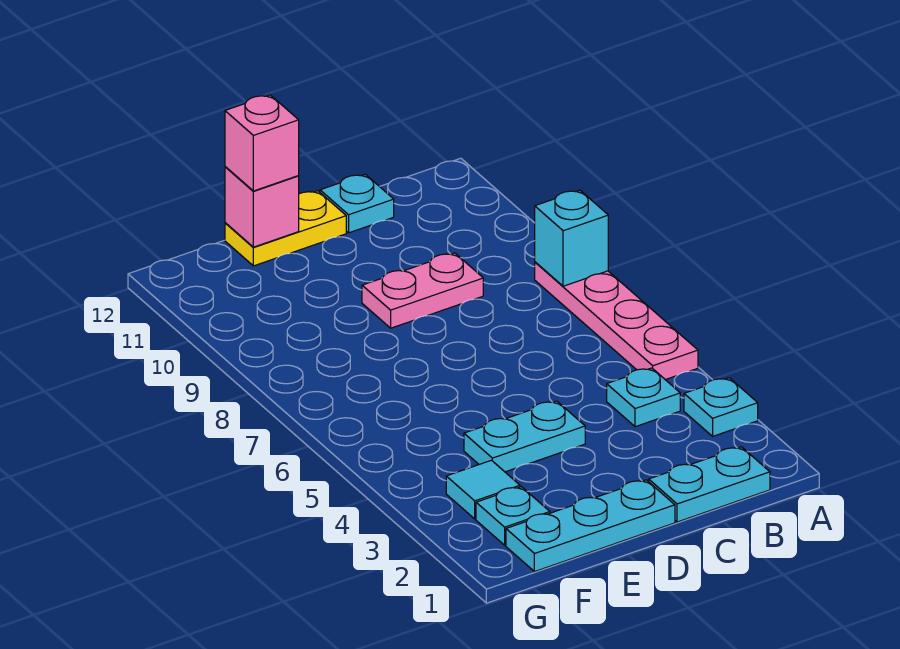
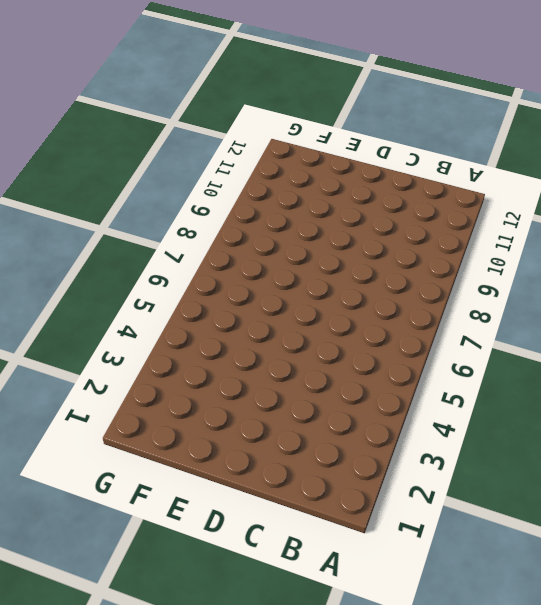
none -> cyan 1x1 plate [684,378,758,436]
none -> pink 1x4 plate [535,262,698,380]
none -> cyan 1x2 plate [649,447,770,522]

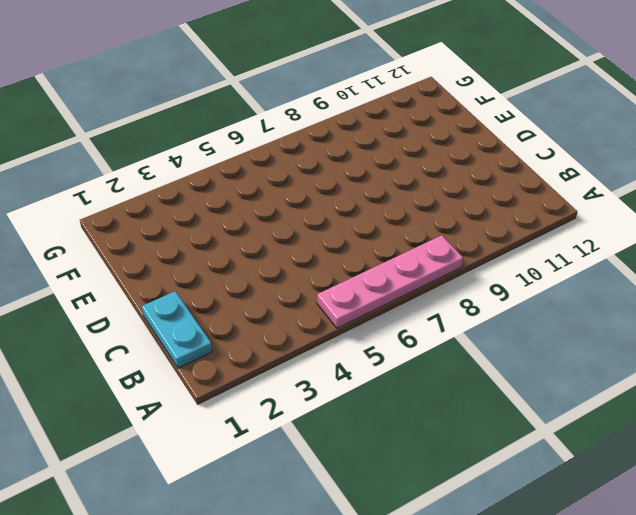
none -> cyan 1x1 plate [684,378,758,436]
none -> cyan 1x1 plate [607,368,680,427]
none -> pink 1x2 plate [362,253,483,328]

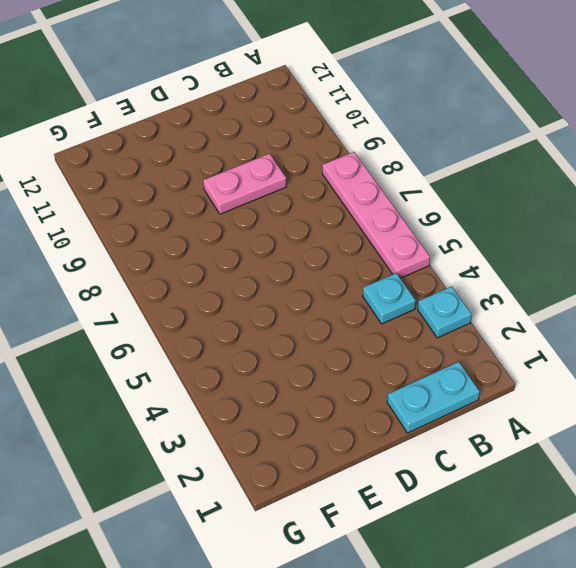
none -> cyan 1x1 plate [320,174,394,233]
none -> cyan 1x3 plate [506,480,675,572]
none -> cyan 1x2 plate [464,401,585,472]

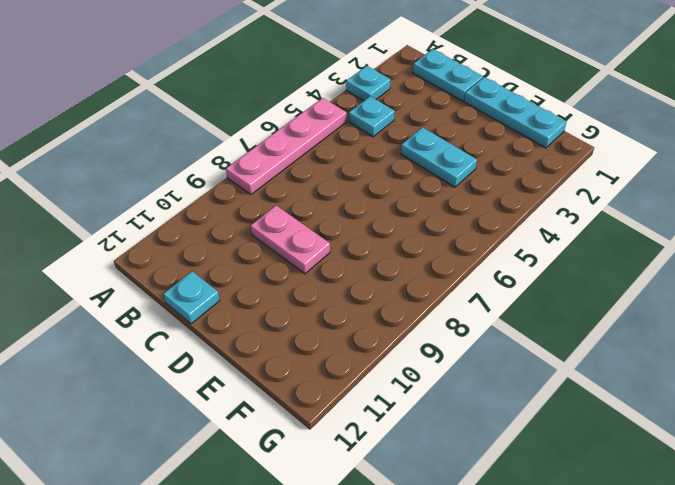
none -> yellow 1x2 plate [225,191,346,266]
none -> cyan 1x1 plate [476,487,550,545]
none -> cyan 1x1 tile [446,460,520,519]

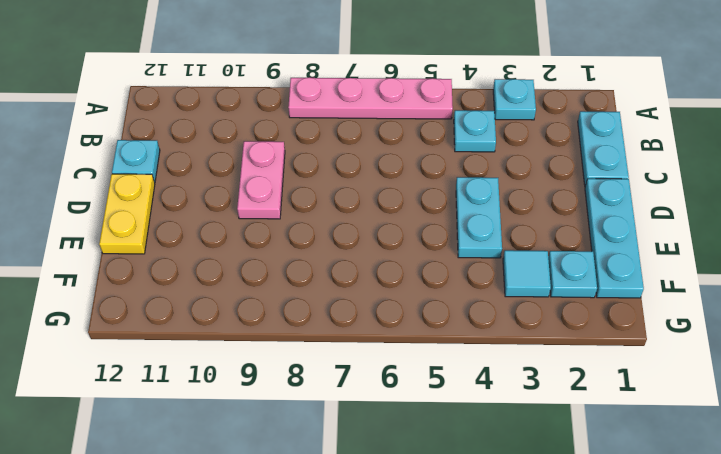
none -> cyan 1x1 brick [535,190,608,286]
none -> pink 1x1 brick [225,167,299,247]
none -> pink 1x1 brick [225,95,299,191]

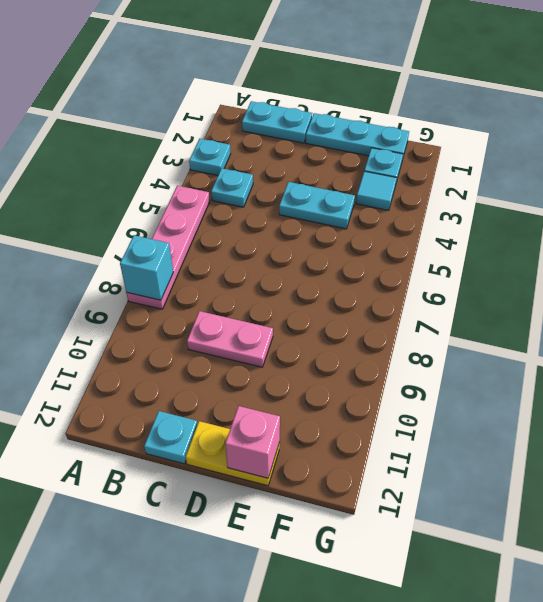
none -> pink 1x1 brick [225,95,299,191]

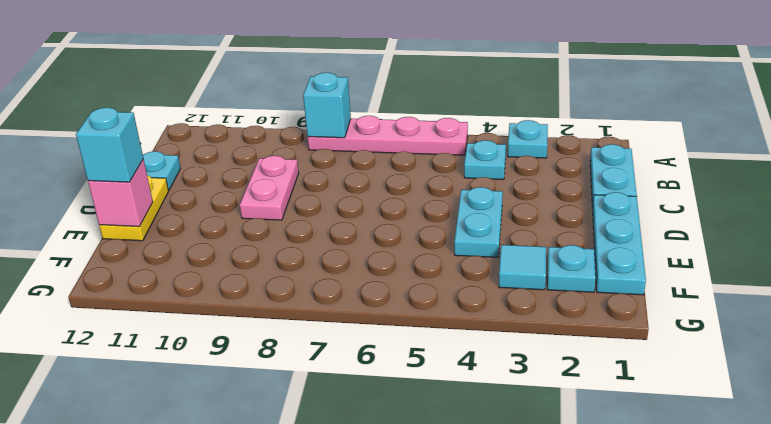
cyan 1x1 brick [76,108,143,182] -> pink 1x1 brick [225,95,299,191]

